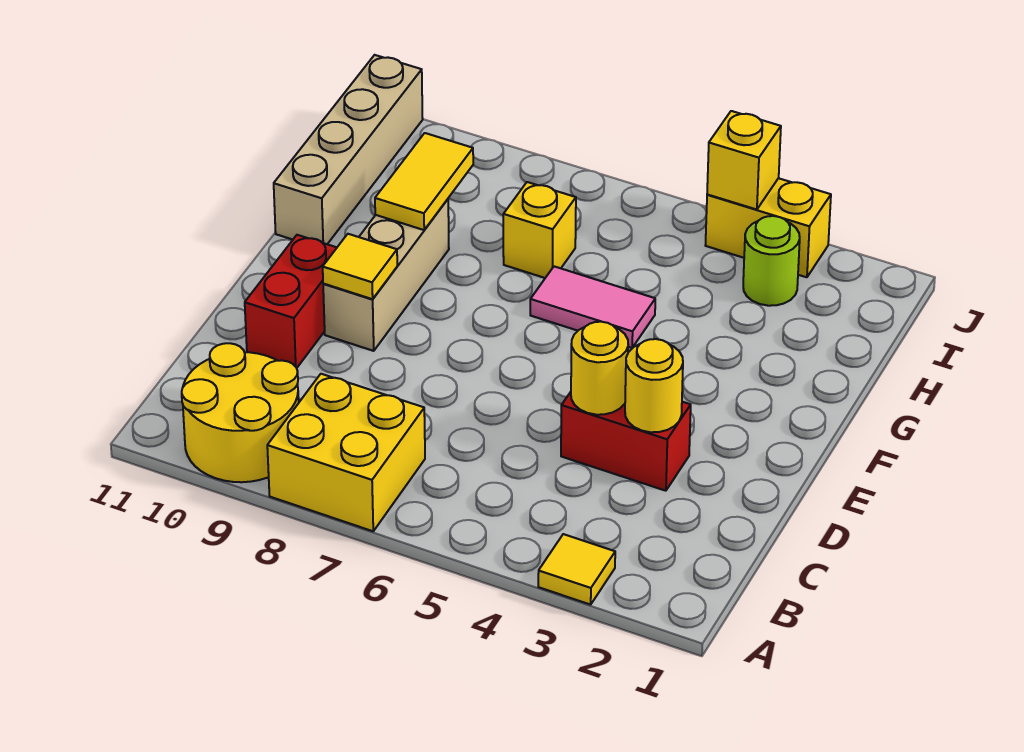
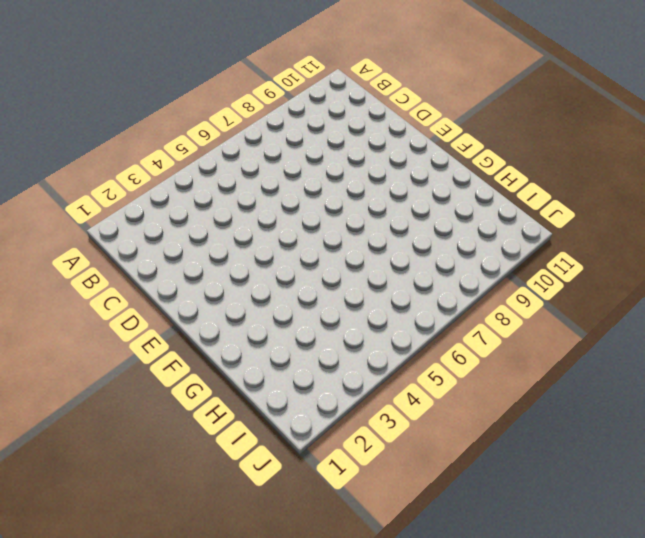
none -> yellow 1x1 tile [538,534,615,605]
none -> yellow 2x2 brick [267,374,425,531]
none -> yellow 2x2 round brick [182,343,299,482]

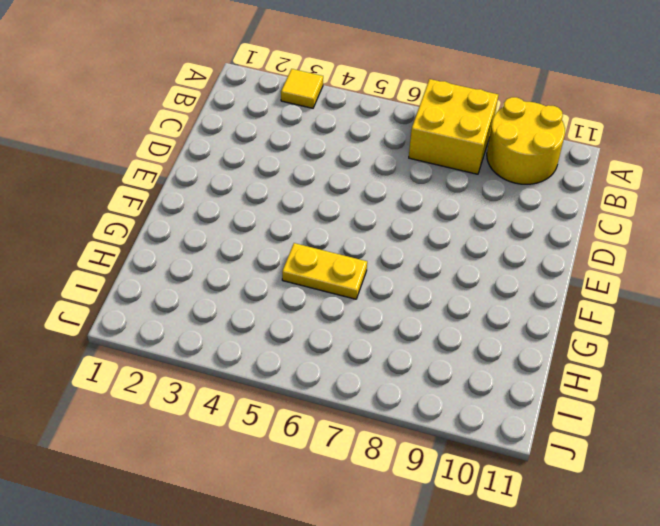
yellow 1x2 plate [282,243,367,299] -> pink 1x2 tile [530,266,655,348]
none -> red 1x2 brick [561,392,691,491]
none -> red 1x2 brick [245,235,337,368]
none -> tan 1x3 brick [323,199,449,351]

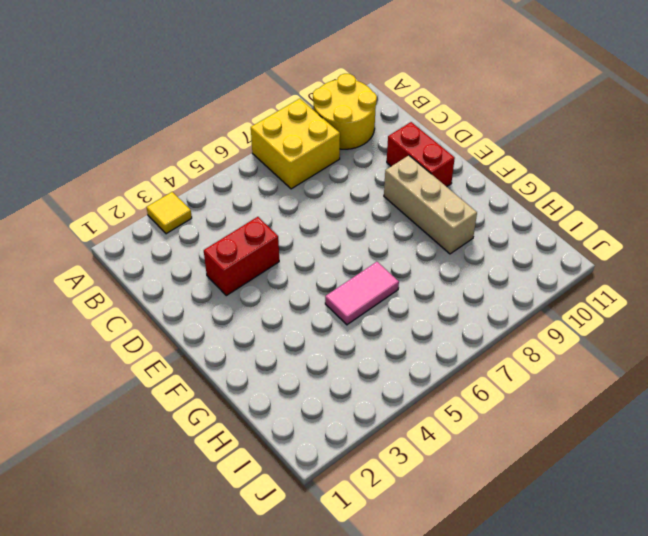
none -> tan 1x4 brick [274,55,423,244]
none -> yellow 1x1 brick [503,182,576,278]
none -> lime 1x1 round brick [743,216,800,306]

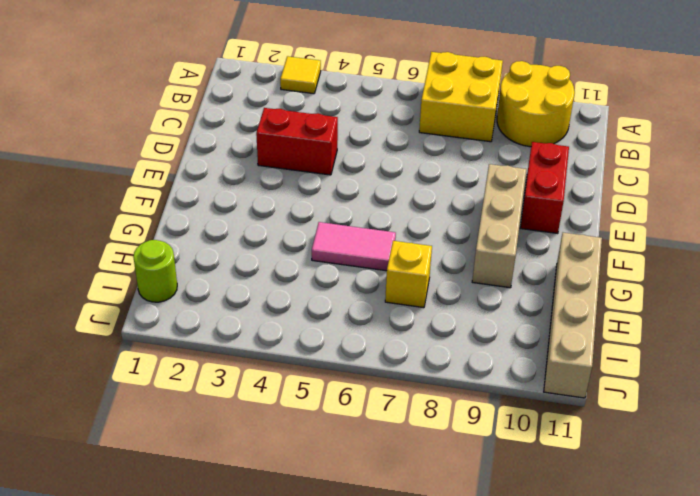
lime 1x1 round brick [133,240,177,302] -> lime 1x1 round brick moved to [743,216,800,306]
none -> yellow 1x2 brick [705,178,831,277]
none -> yellow 1x1 round brick [625,339,683,432]
none -> yellow 1x1 round brick [571,322,628,415]

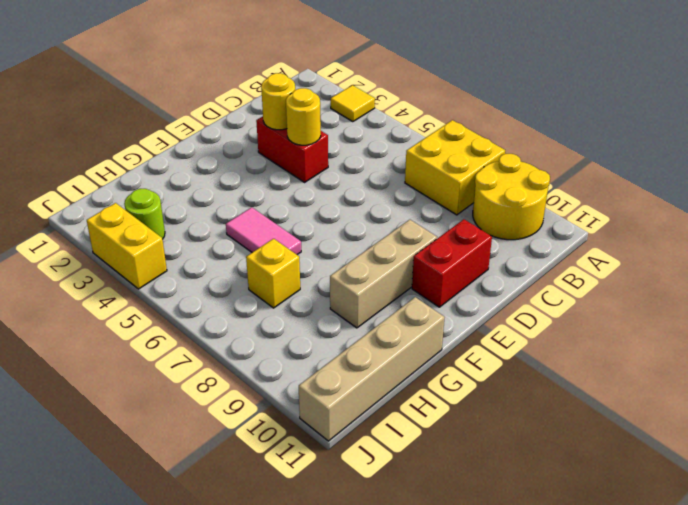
none -> yellow 1x1 tile [323,234,397,299]
none -> yellow 1x2 tile [375,133,473,230]
none -> yellow 1x1 brick [707,111,781,210]

